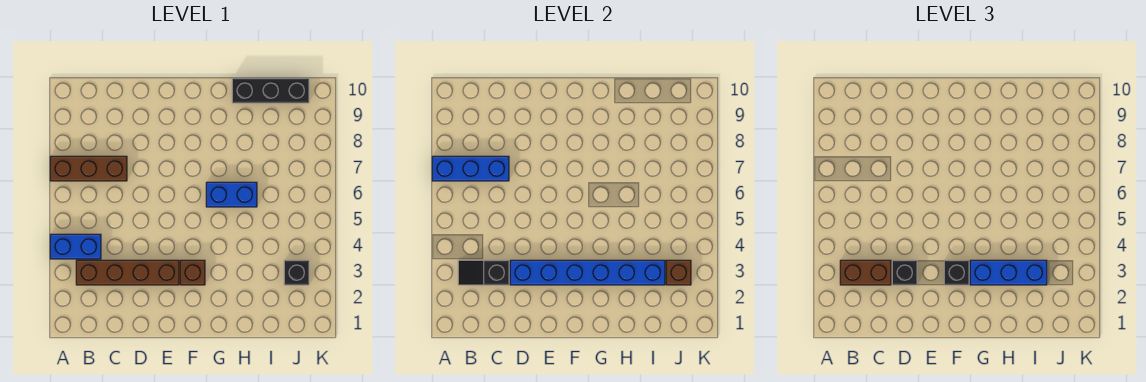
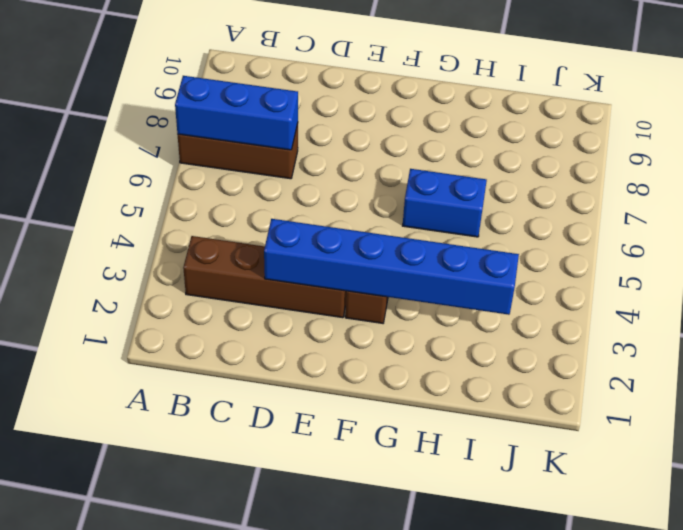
none -> blue 1x2 brick [50,234,101,259]
none -> black 1x3 brick [232,78,309,103]
none -> black 1x1 brick [284,260,309,285]

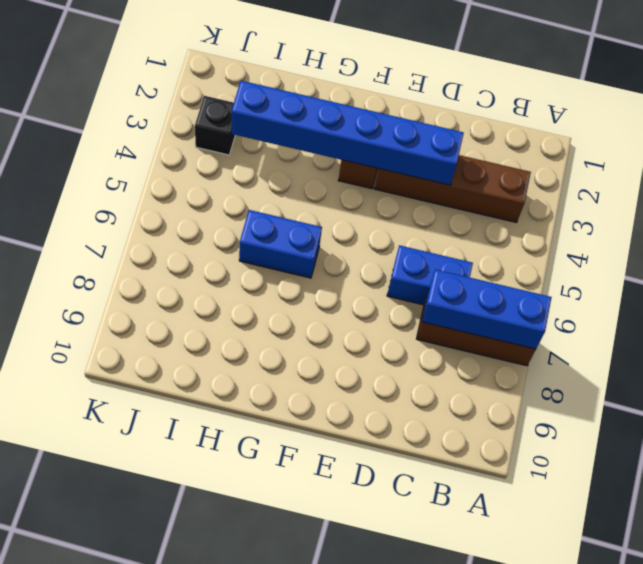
blue 1x2 brick [387,245,473,305] -> blue 1x2 brick moved to [50,234,101,259]
none -> black 1x3 brick [232,78,309,103]
none -> black 1x2 slope [458,260,509,285]
none -> brown 1x1 brick [666,260,691,285]

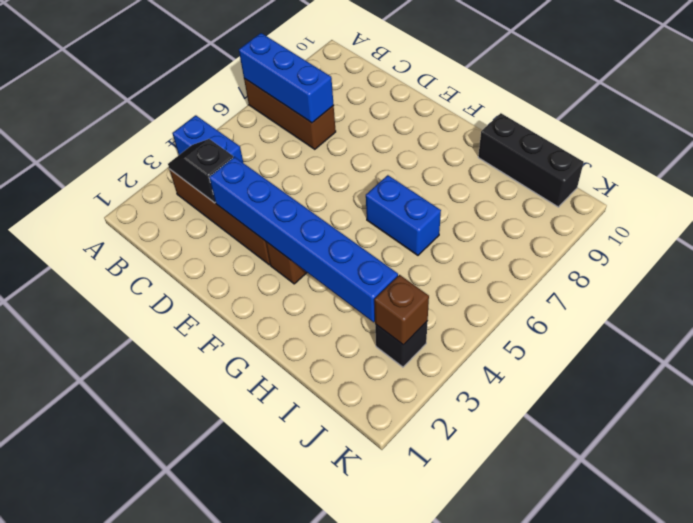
none -> brown 1x2 brick [840,260,891,285]
none -> black 1x1 brick [892,260,917,285]
none -> black 1x1 brick [944,260,969,285]

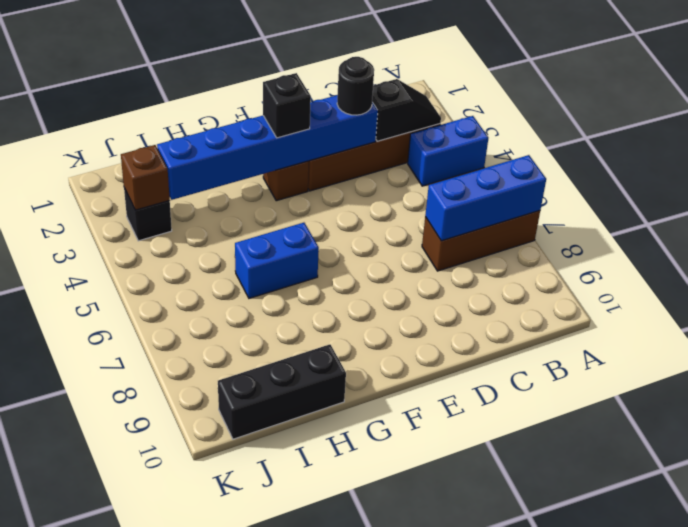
black 1x1 round brick [337,57,374,115] -> black 1x1 brick [892,260,917,285]
none -> brown 1x2 brick [840,260,891,285]
none -> blue 1x3 brick [970,260,1047,285]

